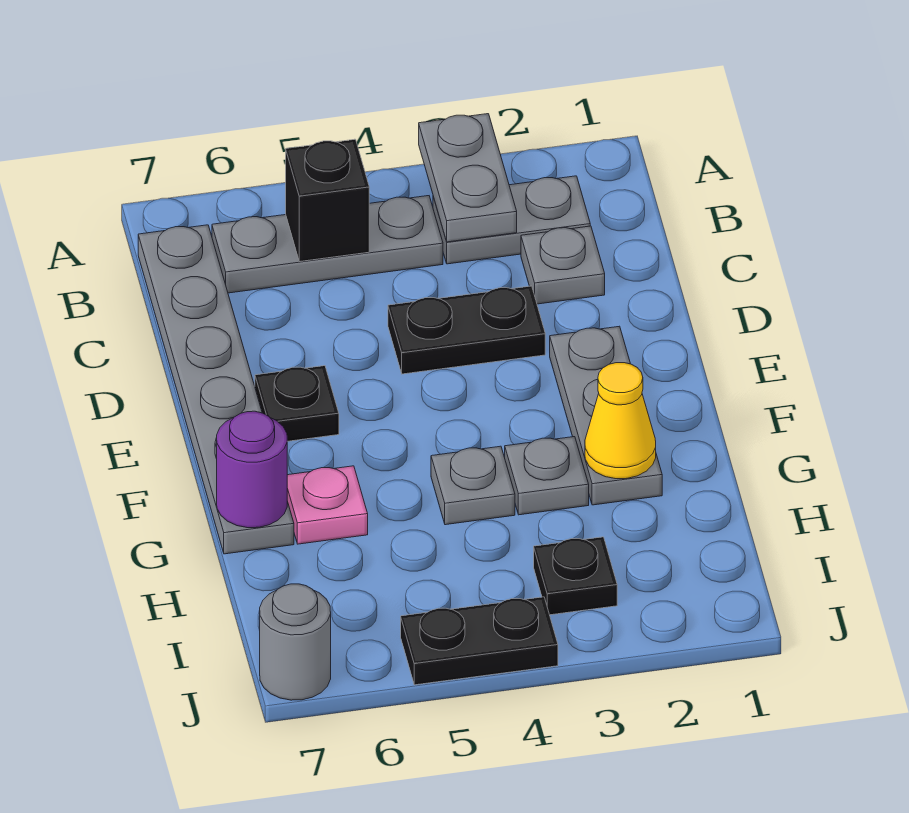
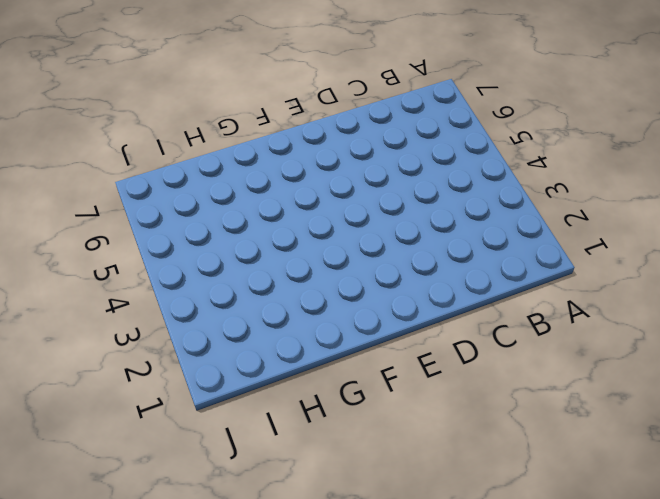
none -> grey 1x2 plate [433,176,590,264]
none -> grey 1x3 plate [212,196,443,293]
none -> grey 1x6 plate [138,225,294,554]

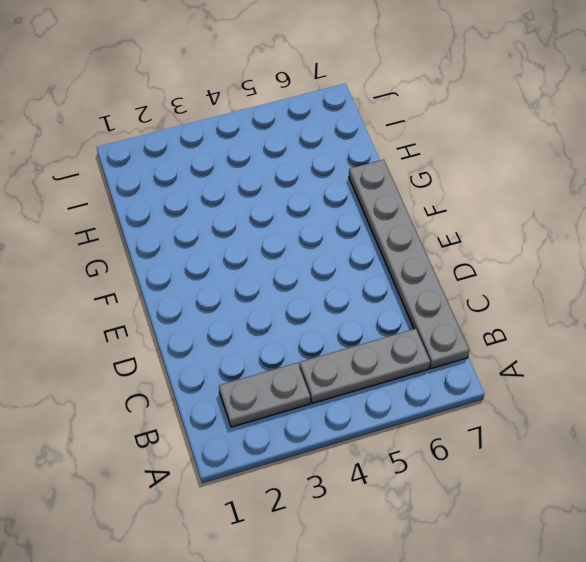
none -> grey 1x1 plate [521,226,605,304]
none -> black 1x2 plate [388,286,545,374]
none -> grey 1x3 plate [550,326,662,505]

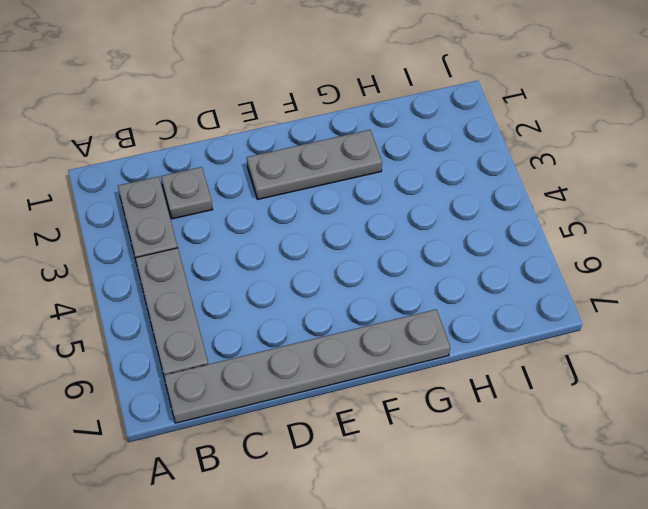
none -> black 1x2 plate [388,286,545,374]
none -> black 1x1 plate [255,366,339,441]
none -> grey 1x1 plate [505,437,589,515]

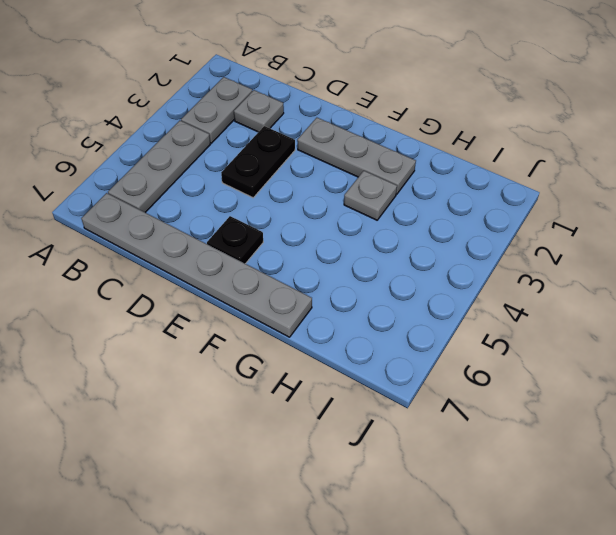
none -> grey 1x1 plate [431,446,515,525]
none -> pink 1x1 plate [287,466,368,544]
none -> black 1x1 plate [534,537,617,615]

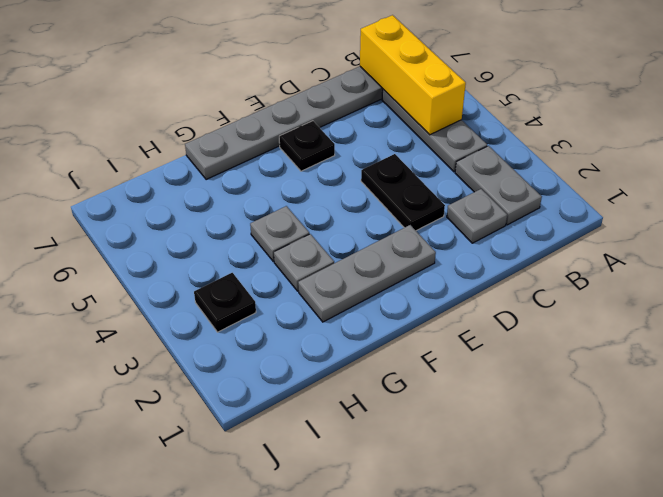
yellow 1x3 brick [360,15,466,135] -> black 1x1 brick [286,139,369,262]
none -> pink 1x1 plate [287,466,368,544]
none -> black 1x2 plate [401,597,558,685]
none -> grey 1x1 round brick [260,584,331,700]

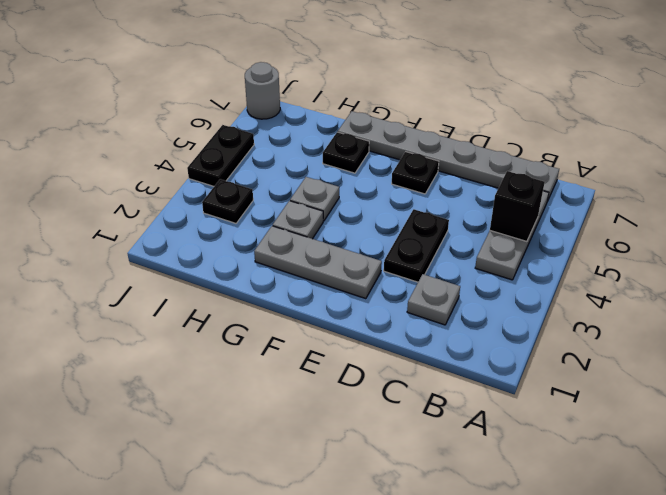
black 1x1 plate [323,132,369,173] -> pink 1x1 plate [287,466,368,544]
none -> grey 1x2 plate [433,176,590,264]
none -> grey 1x2 plate [419,114,517,242]
none -> yellow 1x1 cone [585,363,656,479]

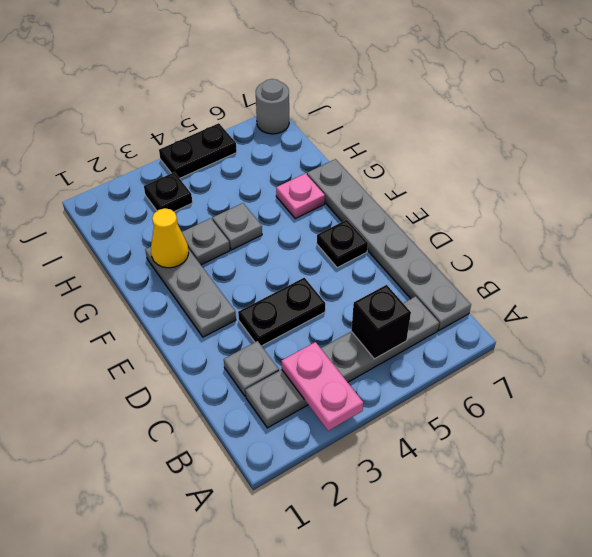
pink 1x2 plate [281,342,363,431] -> grey 1x2 plate [419,114,517,242]
none -> purple 1x1 round brick [217,411,287,528]

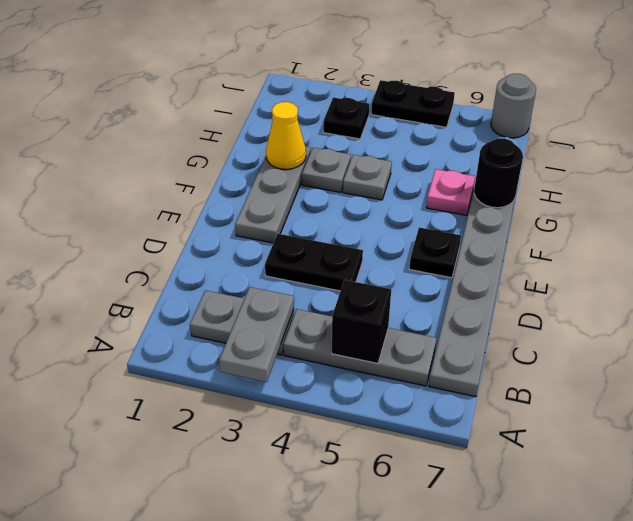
black 1x1 round brick [474,138,523,208] -> purple 1x1 round brick [217,411,287,528]
none -> grey 1x1 plate [521,226,605,304]

